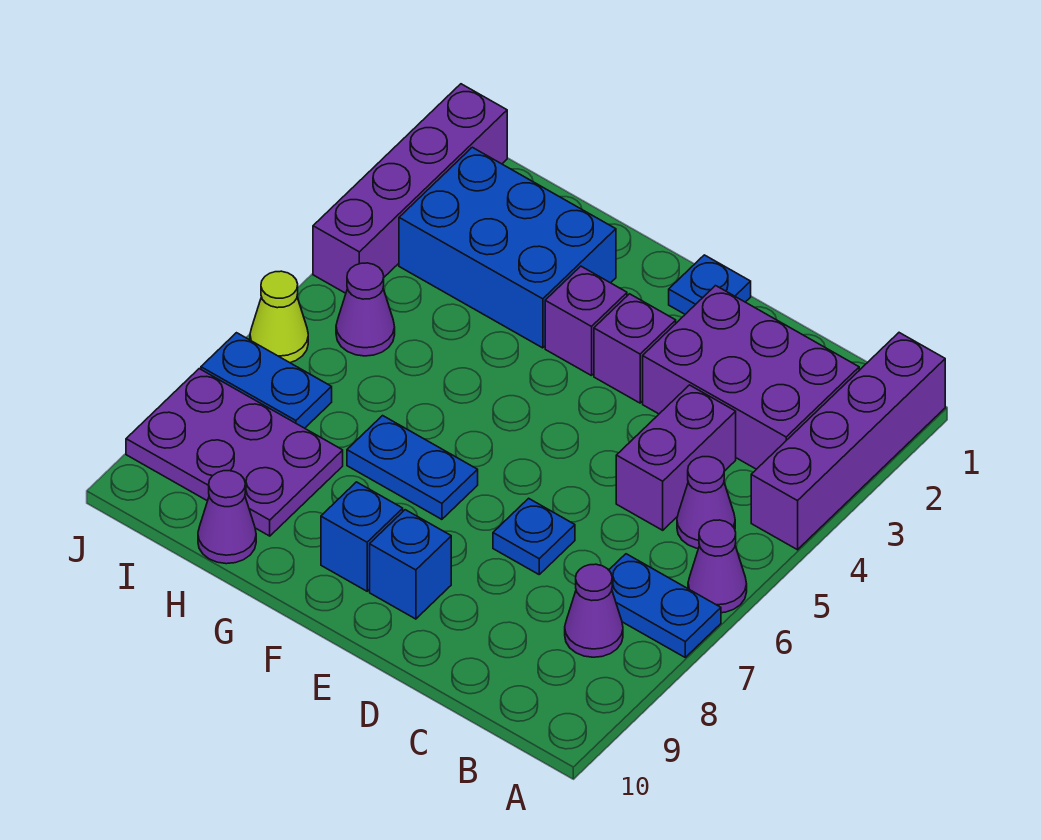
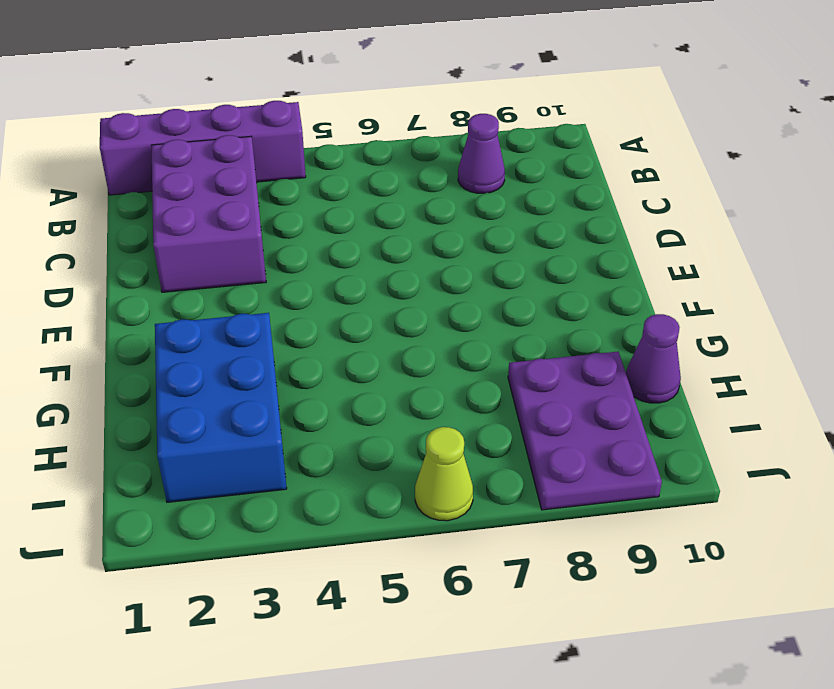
none -> purple 1x1 cone [688,520,747,613]
none -> blue 1x2 plate [609,554,721,657]
none -> purple 1x1 cone [677,457,735,549]

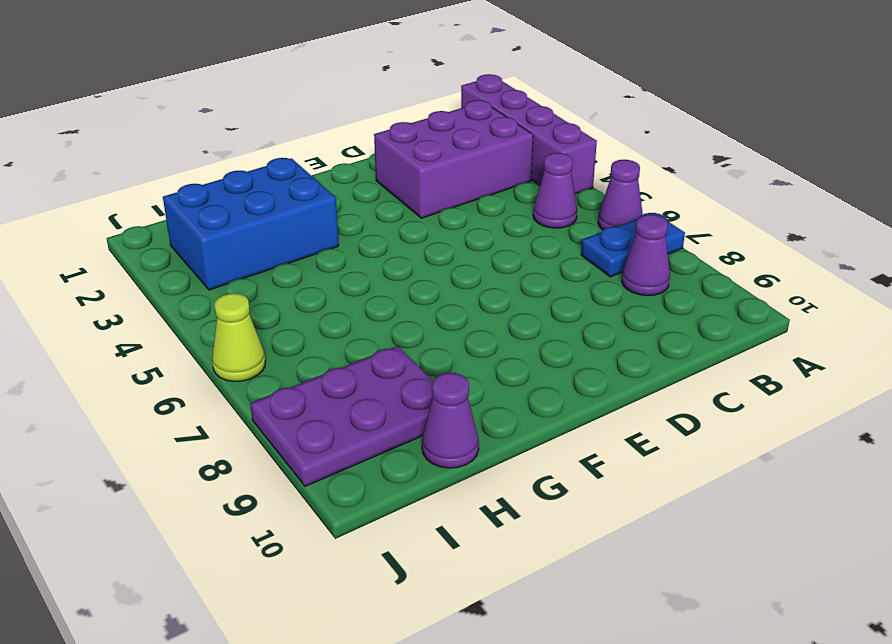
none -> purple 1x2 brick [616,385,736,530]
none -> blue 1x1 plate [493,498,575,574]
none -> blue 1x1 plate [669,255,751,314]

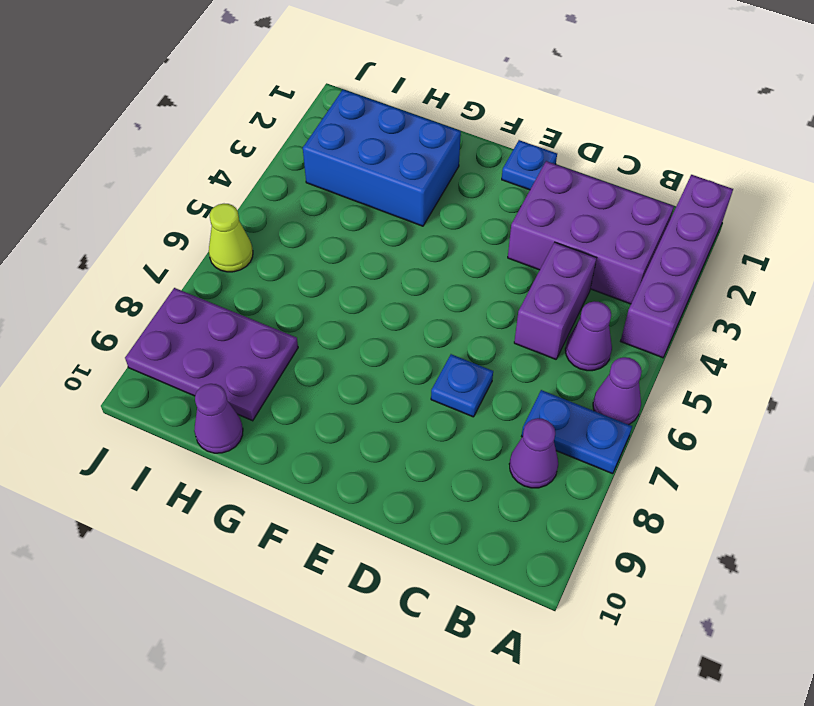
none -> purple 1x1 brick [594,294,676,403]
none -> blue 1x1 brick [370,510,451,619]
none -> purple 1x1 brick [545,266,627,376]

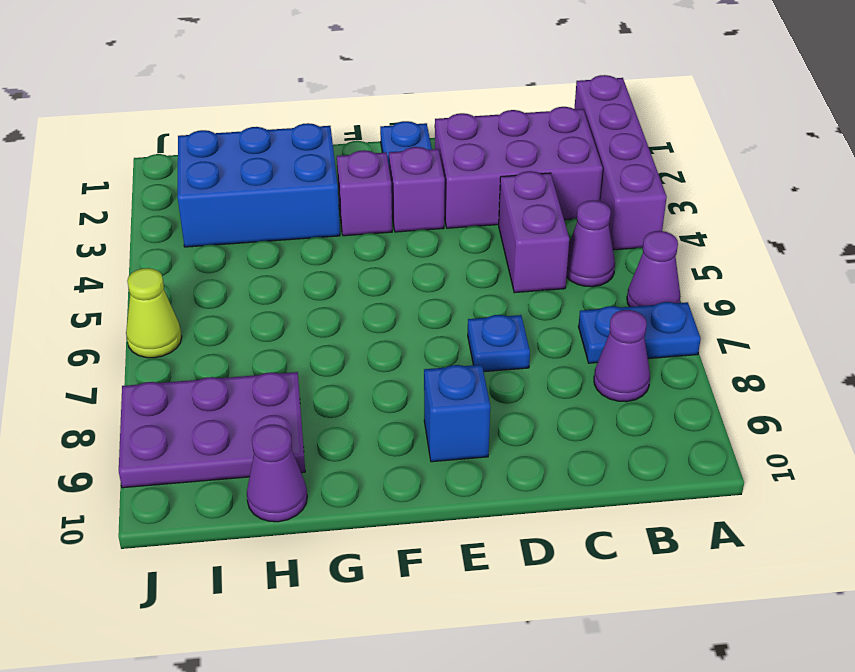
none -> blue 1x2 plate [347,416,478,519]
none -> blue 1x1 brick [321,482,403,591]
none -> purple 1x1 cone [336,263,395,356]

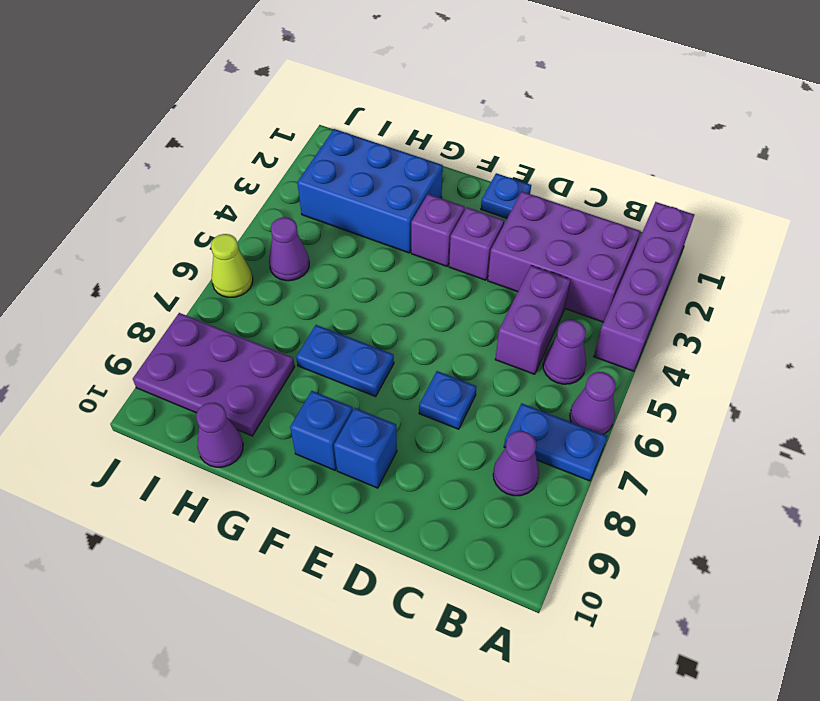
none -> blue 1x2 plate [201,333,332,428]
none -> purple 1x4 brick [313,84,507,293]

